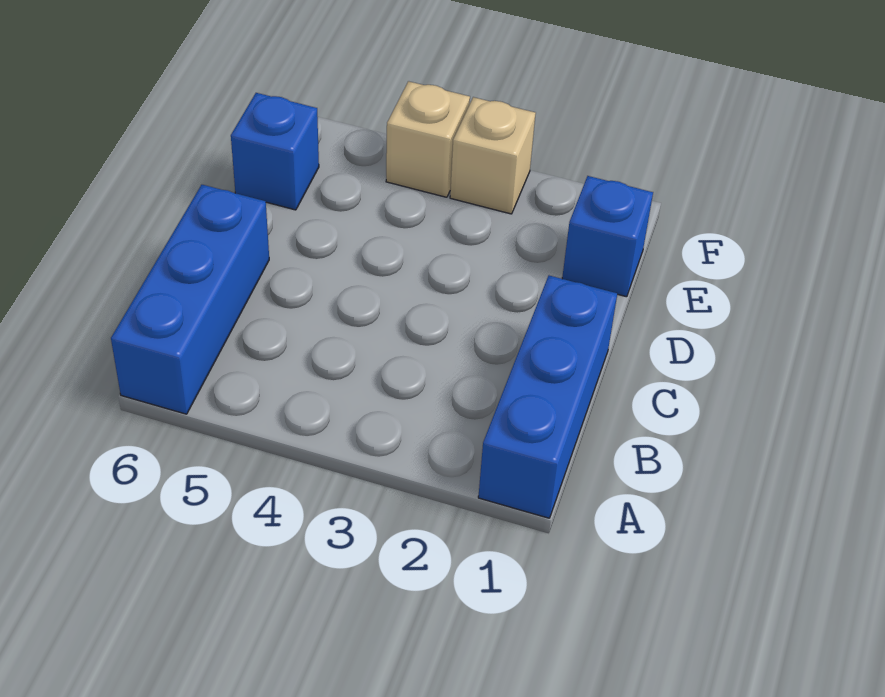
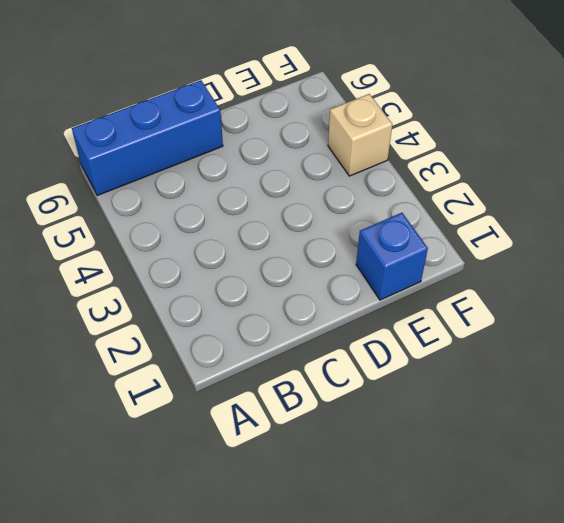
none -> blue 1x3 brick [478,276,617,518]
none -> blue 1x1 brick [231,93,319,210]

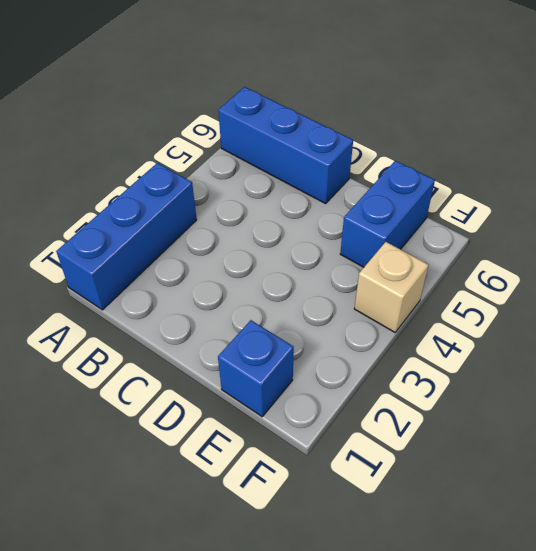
blue 1x3 brick [56,163,197,310] -> blue 1x3 brick turned to [478,276,617,518]
blue 1x2 brick [340,161,435,267] -> blue 1x1 brick [231,93,319,210]
none -> tan 1x1 brick [450,97,536,214]

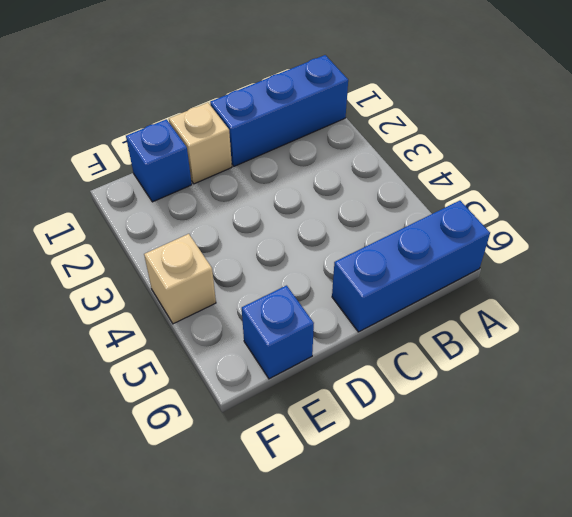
tan 1x1 brick [169,103,232,184] -> tan 1x1 brick moved to [450,97,536,214]

